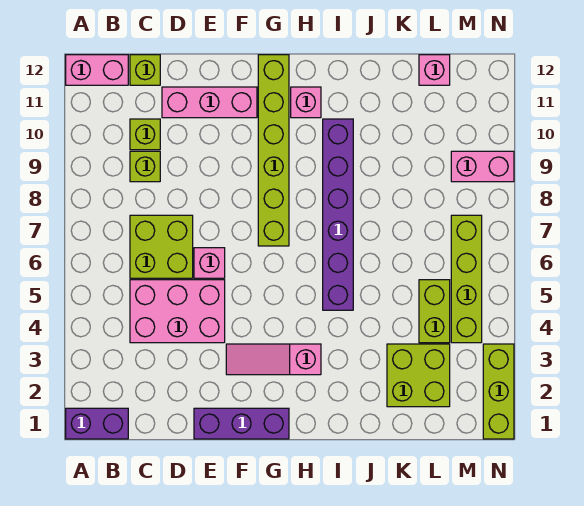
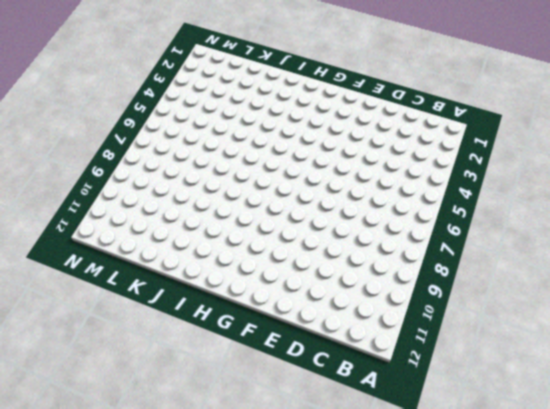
none -> purple 1x2 brick [66,408,128,439]
none -> pink 1x2 brick [66,55,128,85]
none -> pink 2x3 brick [130,280,225,343]

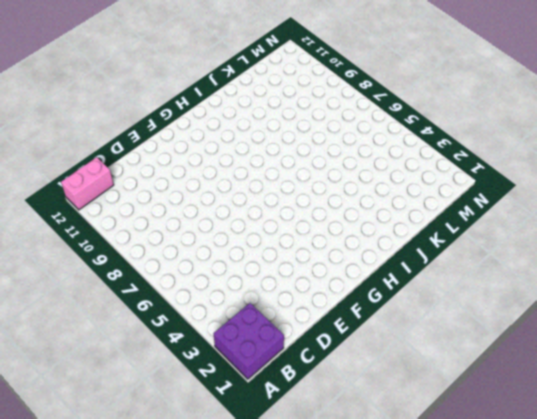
purple 2x2 brick [213,303,284,379] -> purple 1x2 brick [66,408,128,439]
none -> pink 2x3 brick [130,280,225,343]
none -> lime 2x2 brick [130,215,193,278]
none -> lime 1x1 brick [130,151,160,182]

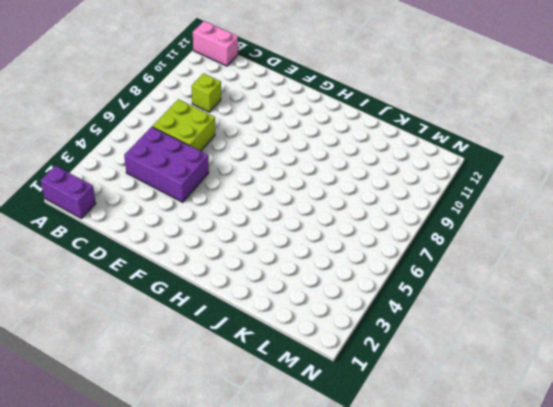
purple 2x3 brick [124,127,209,202] -> pink 2x3 brick [130,280,225,343]
none -> lime 1x1 brick [130,119,160,150]
none -> lime 1x1 brick [130,55,160,85]
none -> pink 1x3 brick [162,87,257,118]

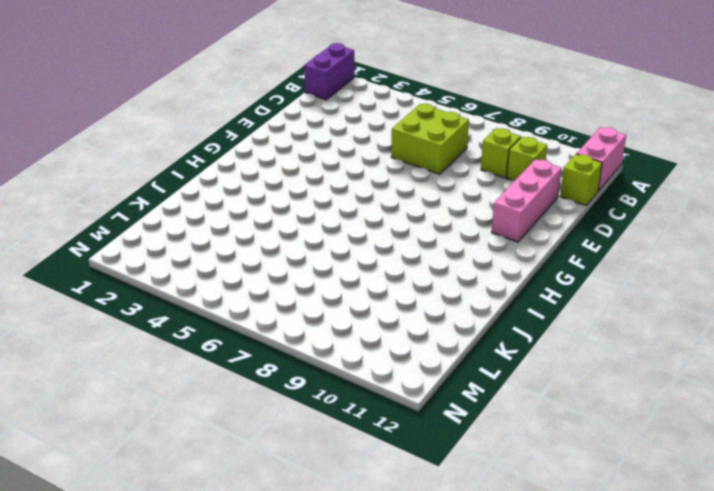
none -> pink 2x3 brick [130,280,225,343]
none -> purple 1x3 brick [194,408,289,439]
none -> pink 1x1 brick [194,248,225,278]

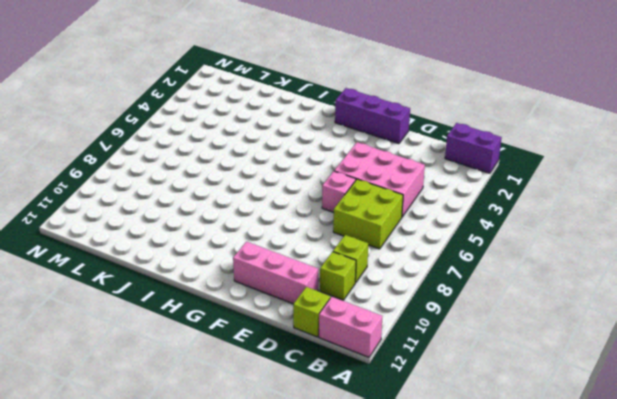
none -> pink 1x3 slope [226,344,321,375]
none -> lime 1x6 brick [258,55,289,246]
none -> pink 1x1 brick [291,87,321,118]

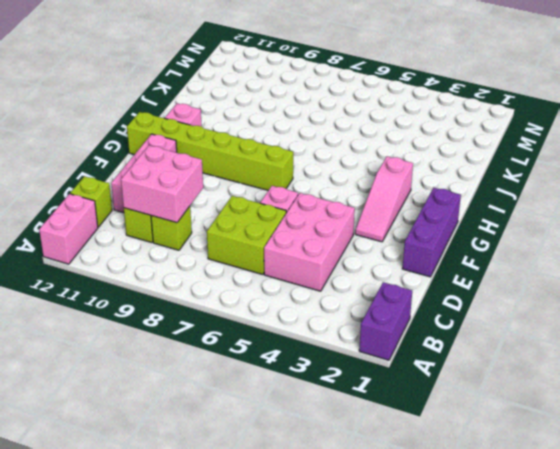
pink 2x2 brick [121,146,203,223] -> none
none -> purple 1x6 brick [323,119,353,310]
none -> lime 2x2 brick [387,344,450,407]
none -> lime 1x2 brick [419,280,450,343]

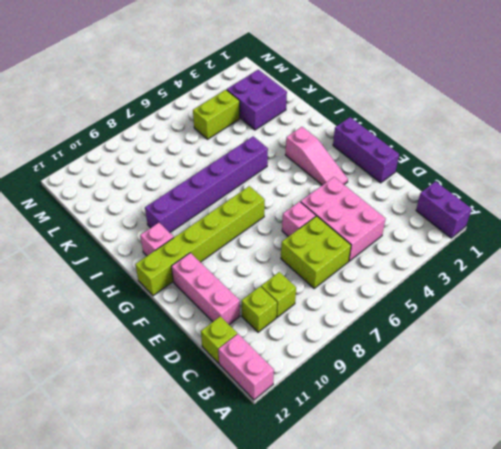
purple 2x2 brick [227,70,287,130] -> lime 2x2 brick [387,344,450,407]
none -> pink 1x1 brick [419,55,450,85]
none -> lime 1x4 brick [451,215,482,343]
none -> pink 1x2 brick [451,151,514,182]

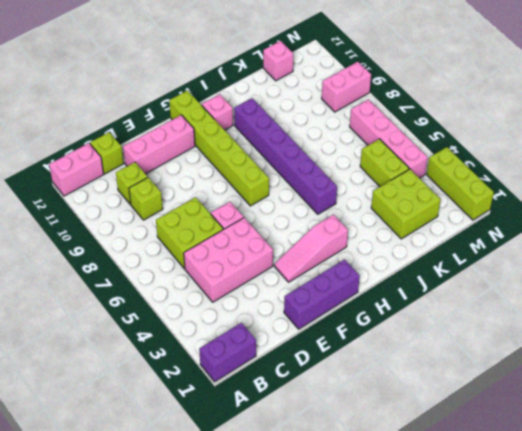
pink 1x4 brick [350,99,428,178] -> lime 1x4 brick [451,215,482,343]

